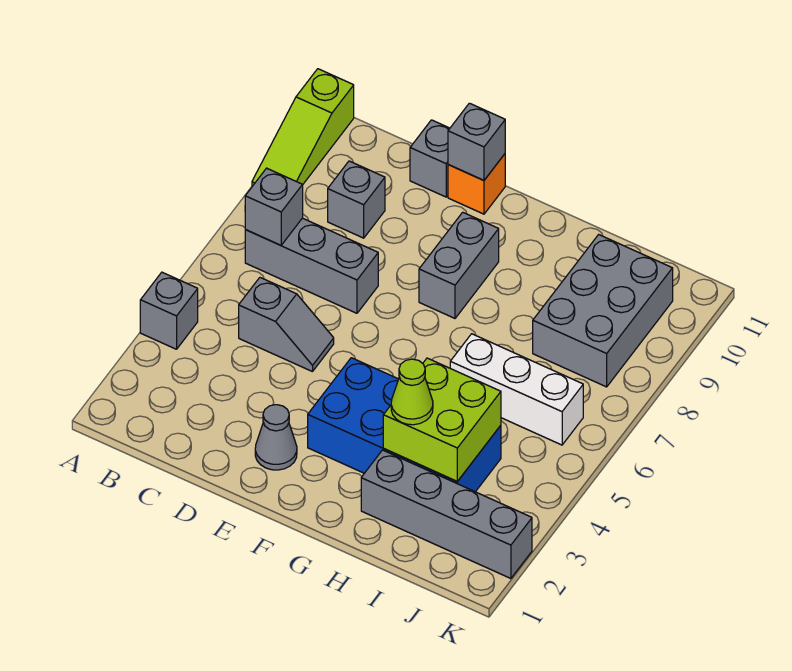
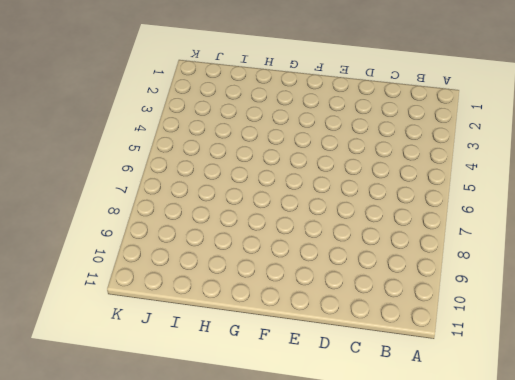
none -> grey 1x1 brick [140,272,198,349]
none -> lime 1x3 slope [252,69,354,186]
none -> grey 1x3 brick [245,218,378,313]

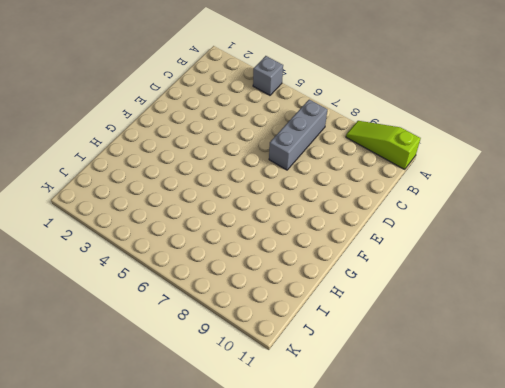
none -> grey 1x2 slope [239,278,334,372]
none -> grey 1x1 brick [328,161,385,238]
none -> grey 1x1 brick [410,120,450,197]

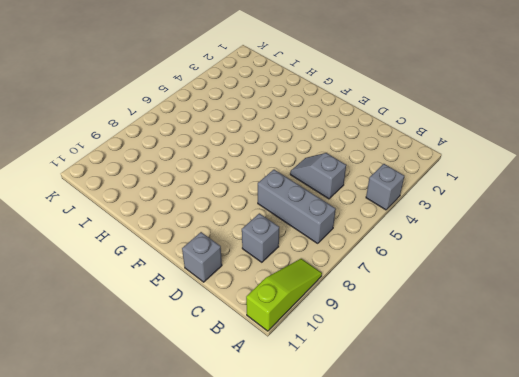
none -> grey 1x1 cone [255,405,297,470]
none -> orange 1x1 brick [448,154,505,214]
none -> blue 2x4 brick [308,358,501,492]

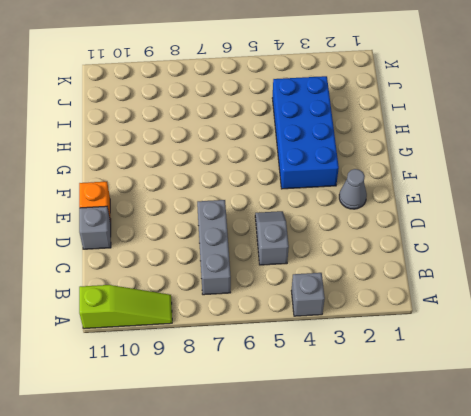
none -> grey 1x1 brick [328,161,385,238]
none -> grey 1x2 brick [419,212,499,318]
none -> grey 1x4 brick [361,450,532,579]

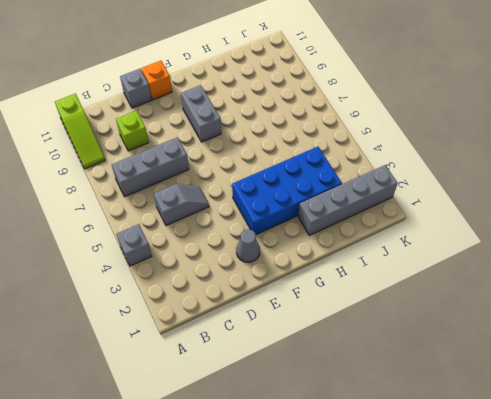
lime 1x1 brick [116,111,149,151] -> grey 1x1 brick [328,161,385,238]
none -> white 1x3 brick [450,334,583,445]
none -> grey 2x3 brick [533,235,673,387]
none -> grey 1x1 brick [245,168,303,245]

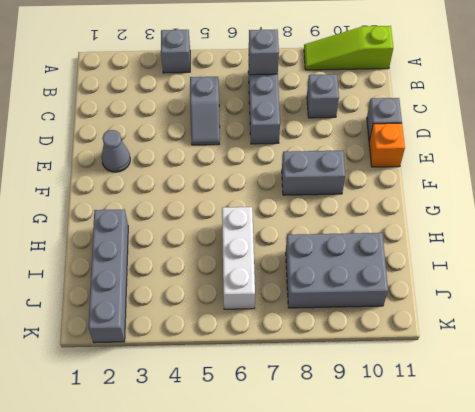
none -> blue 2x4 brick [308,358,501,492]
none -> grey 1x1 brick [448,103,505,180]
none -> lime 2x2 brick [383,358,501,481]

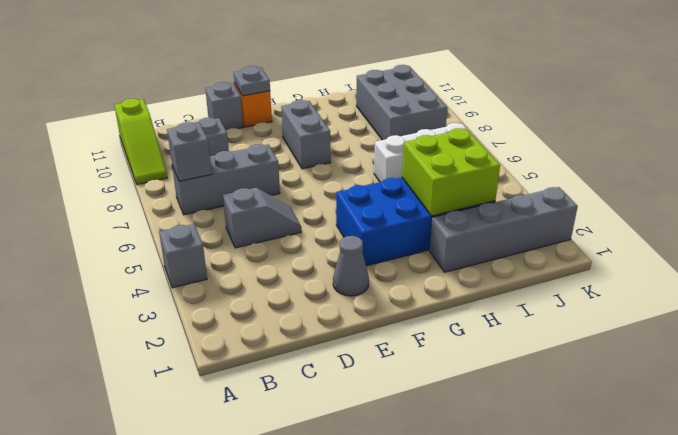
grey 1x1 plate [234,66,270,96] -> grey 1x1 brick [448,103,505,180]
none -> lime 1x1 cone [391,359,433,425]

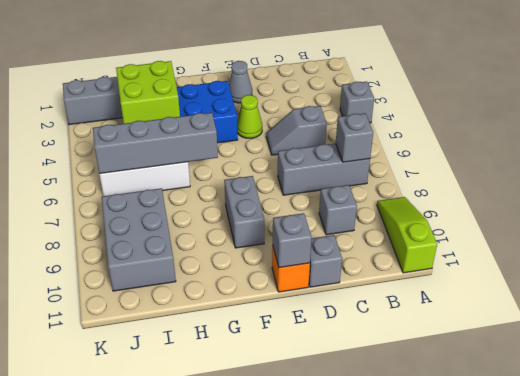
lime 1x1 cone [237,95,262,138] -> lime 1x1 cone moved to [391,359,433,425]
grey 1x4 brick [93,113,218,174] -> none

